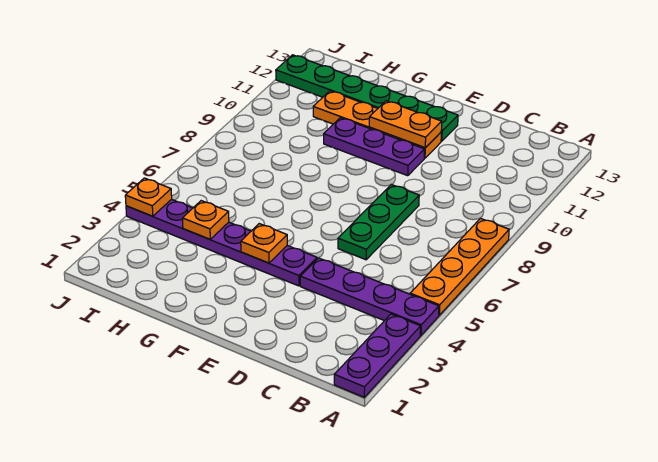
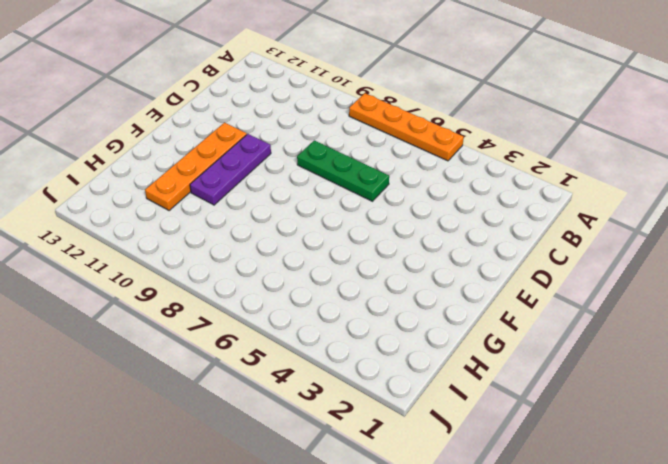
none -> purple 1x3 plate [334,314,421,397]
none -> purple 1x4 plate [300,258,439,335]
none -> purple 1x6 plate [126,199,317,286]

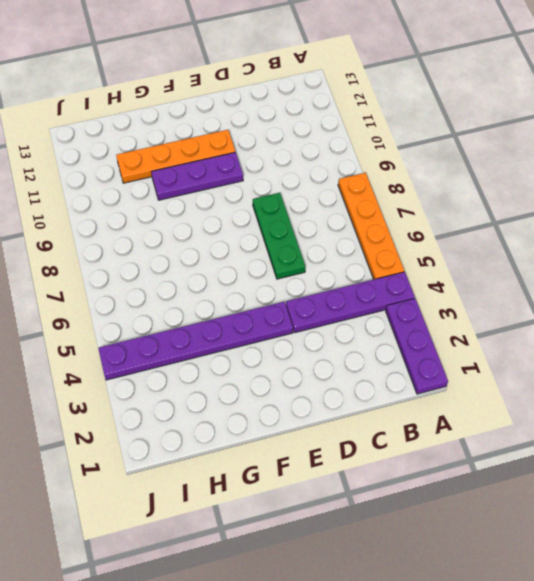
none -> green 1x6 plate [276,55,458,141]
none -> orange 1x2 plate [369,101,442,148]
none -> orange 1x1 plate [241,224,287,263]

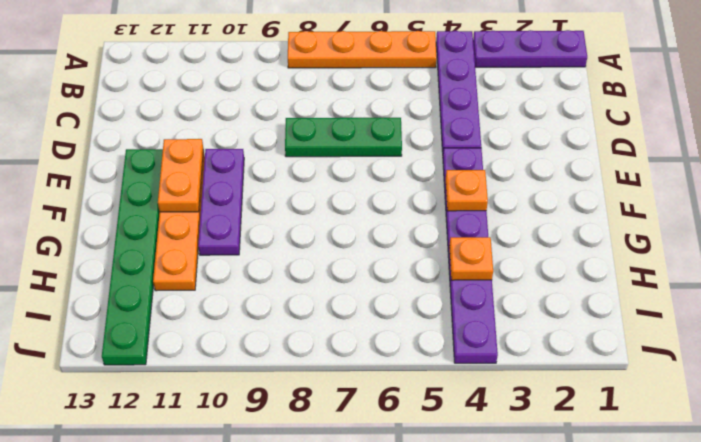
none -> orange 1x1 plate [125,178,172,216]

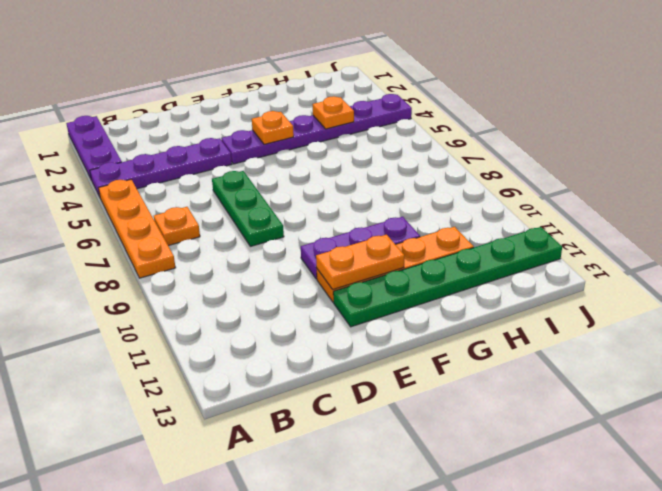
orange 1x1 plate [154,207,200,246] -> orange 1x1 plate moved to [125,178,172,216]

